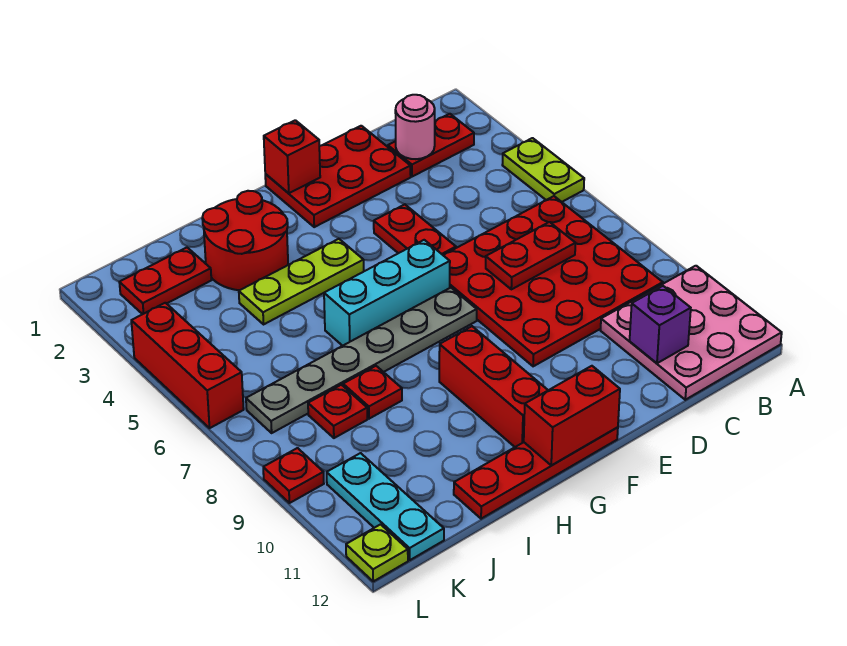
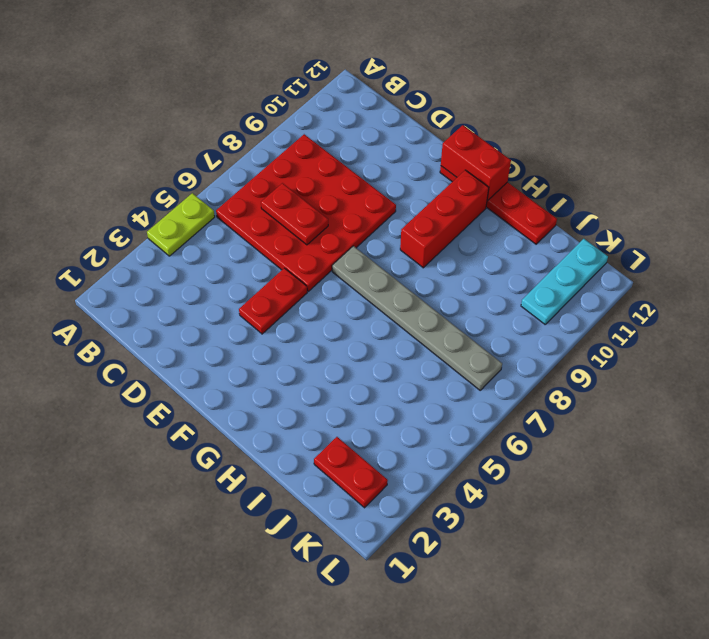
none -> pink 3x3 plate [601,266,782,400]
none -> red 1x2 plate [388,114,474,177]
none -> red 2x3 plate [265,126,411,227]

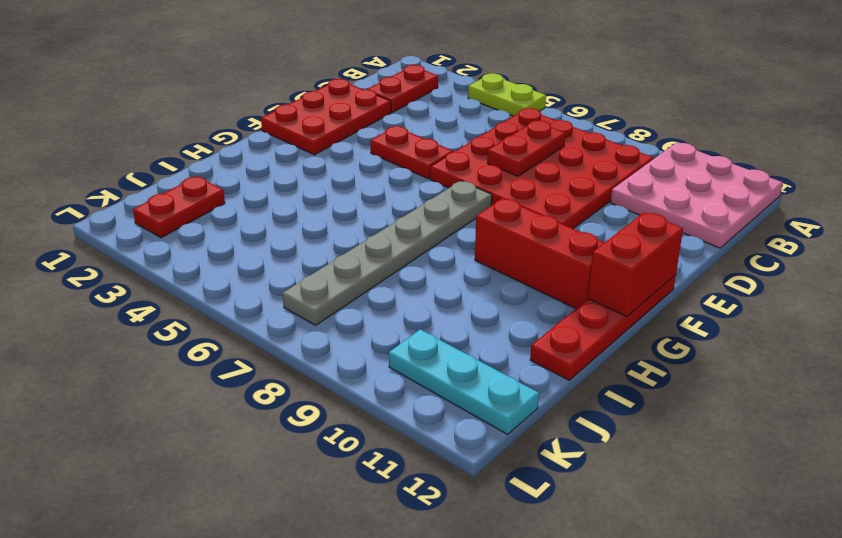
none -> cyan 1x3 brick [324,240,450,346]
none -> lime 1x3 plate [239,239,364,324]
none -> red 2x2 round brick [202,191,288,290]

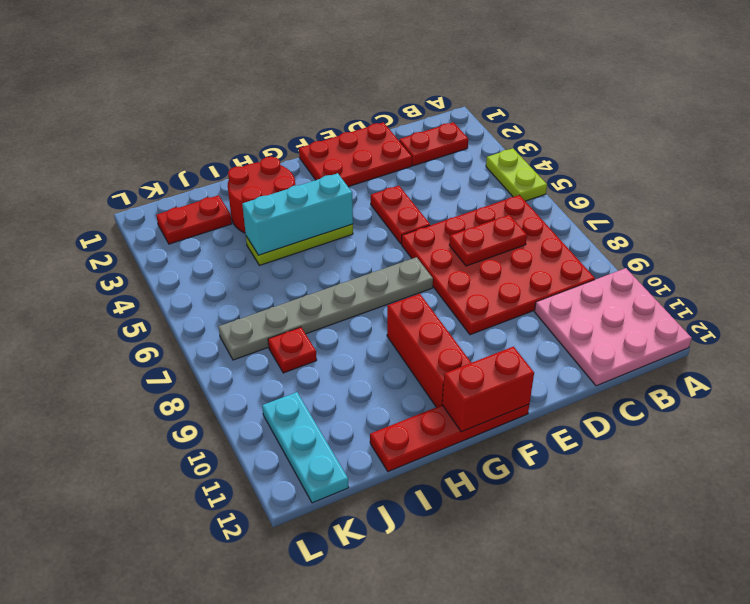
cyan 1x3 brick [242,173,353,255] -> cyan 1x3 brick moved to [324,240,450,346]
none -> red 1x1 plate [343,366,402,419]
none -> red 1x3 brick [131,303,244,428]
none -> red 1x1 plate [263,448,324,503]

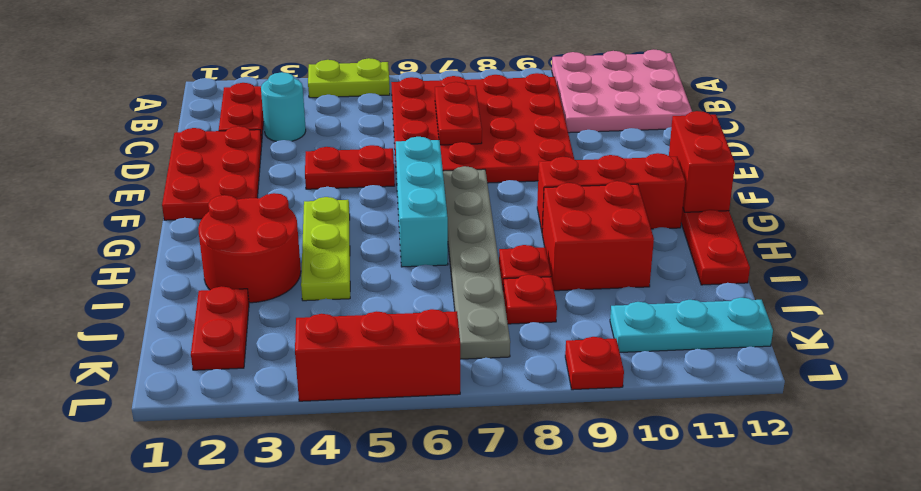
cyan 1x1 round brick [261,72,306,141] -> none
red 2x2 brick [542,181,654,291] -> none
none -> lime 1x1 plate [346,524,408,581]
none -> pink 1x1 round brick [395,95,435,159]
none -> purple 1x1 brick [630,286,691,363]

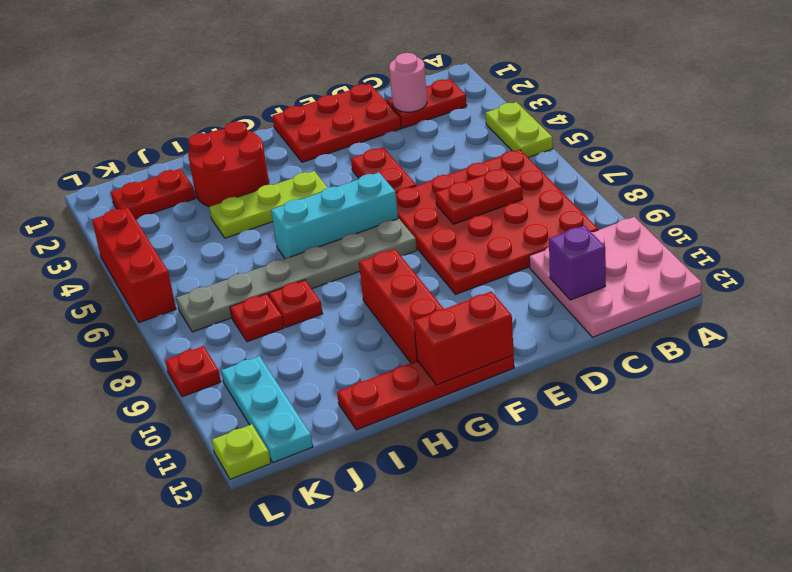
none -> red 1x1 brick [264,120,320,193]

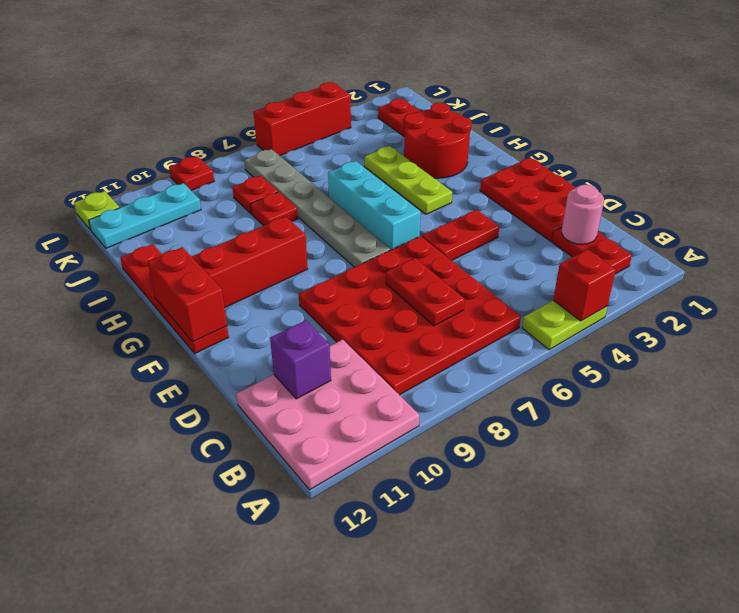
red 1x1 brick [553,249,616,321] -> red 1x1 brick moved to [264,120,320,193]

